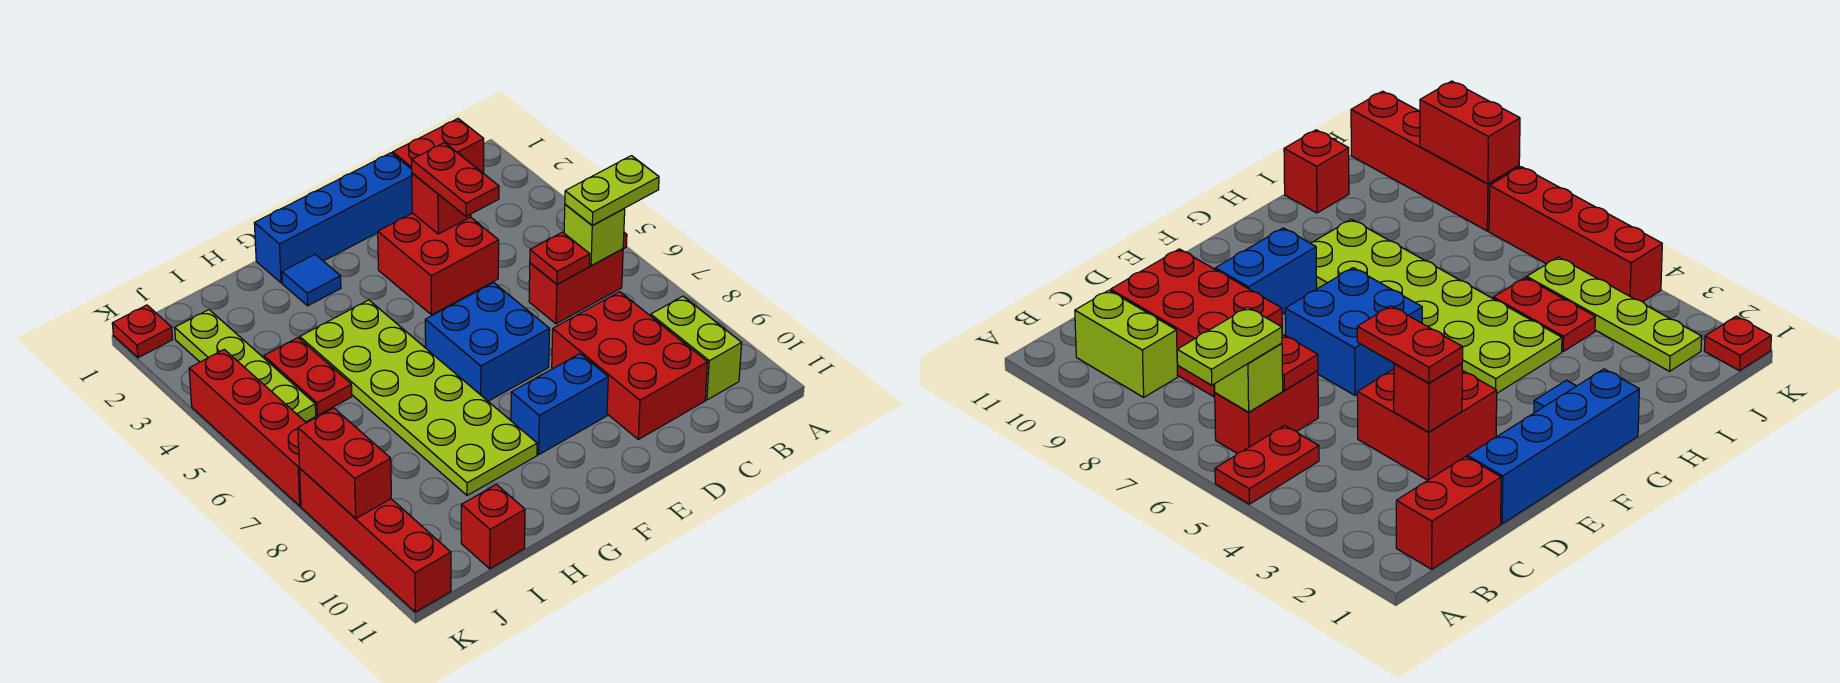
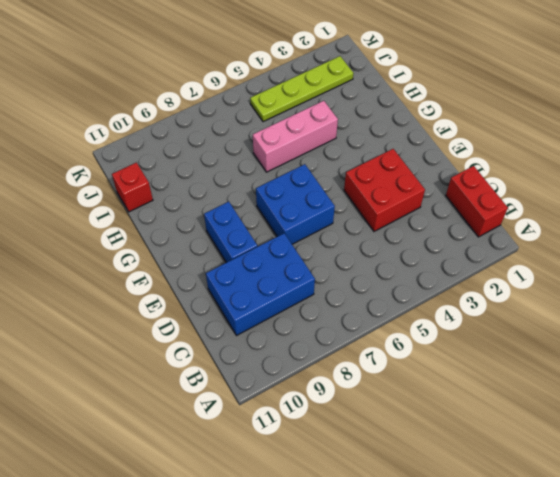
blue 2x3 brick [206,233,315,336] -> red 2x3 brick [552,292,708,439]
pink 1x3 brick [253,101,338,172] -> lime 2x6 plate [300,300,537,495]
none -> red 1x2 plate [1215,426,1319,504]
none -> red 1x2 brick [529,249,623,324]
none -> lime 1x2 brick [651,296,742,400]

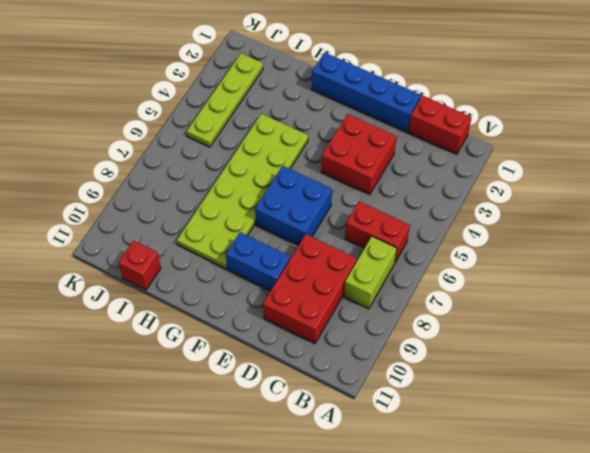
lime 1x2 brick [344,236,397,309] -> lime 1x2 brick moved to [651,296,742,400]
none -> red 1x2 plate [1215,426,1319,504]
none -> blue 1x1 tile [282,254,341,306]
none -> red 1x2 plate [264,338,352,415]

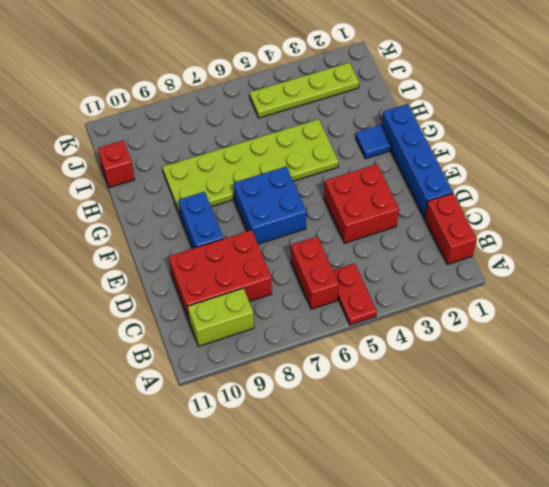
none -> red 1x2 plate [264,338,352,415]
none -> red 1x1 plate [112,305,173,358]
none -> red 1x4 brick [189,350,306,506]

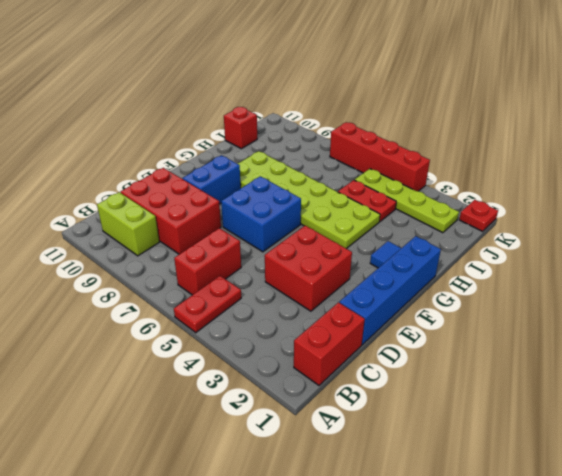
none -> red 1x4 brick [300,469,451,612]
none -> lime 1x1 brick [564,204,625,266]
none -> red 1x1 plate [530,232,590,284]

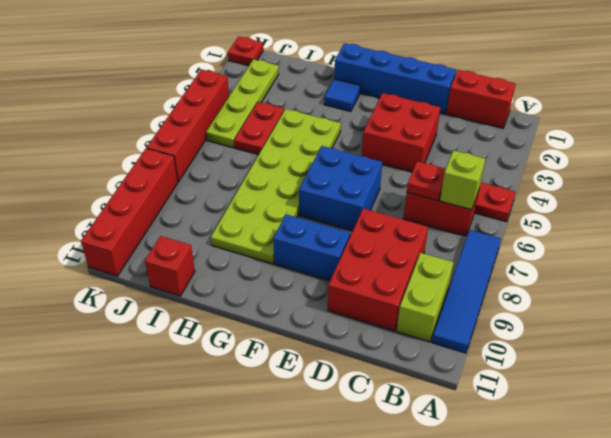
blue 1x4 tile [432,230,501,353] -> none
none -> red 1x1 brick [412,173,471,234]
none -> red 1x2 brick [298,408,391,519]
none -> lime 1x2 plate [565,156,659,225]

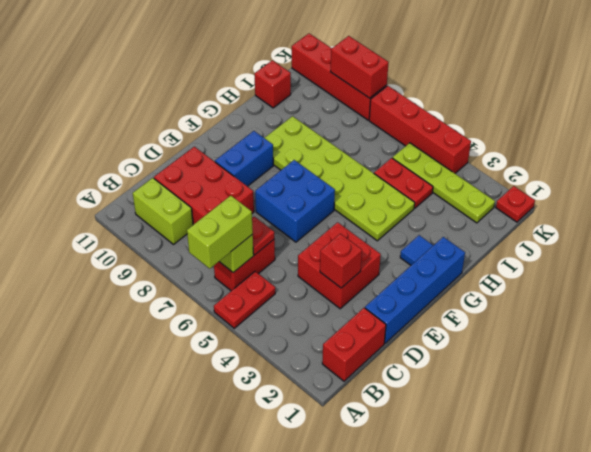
lime 1x2 brick [187,196,253,269] -> lime 1x2 plate [565,156,659,225]
none -> red 1x2 plate [412,143,499,216]

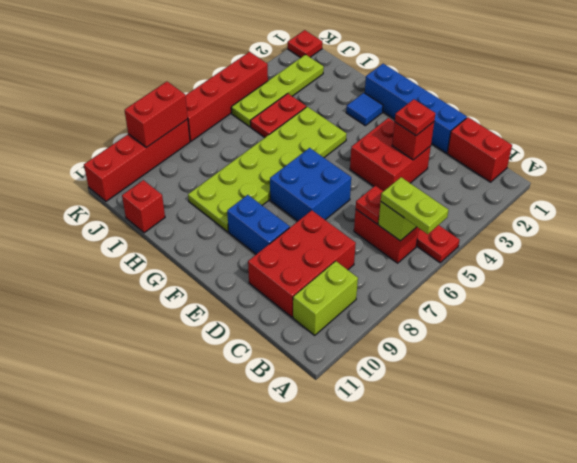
red 1x1 plate [395,99,435,136] -> red 1x2 plate [412,143,499,216]

